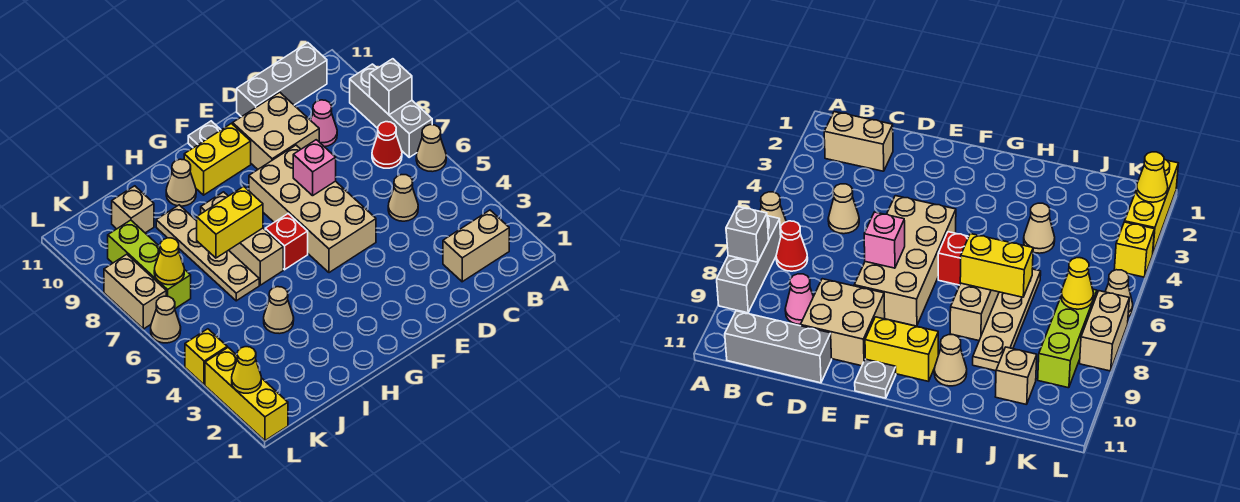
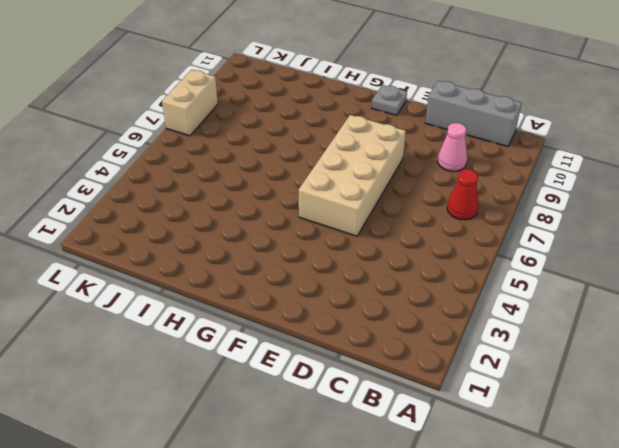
none -> tan 1x1 cone [416,125,446,172]
none -> grey 1x3 brick [350,64,432,157]
none -> tan 1x2 brick [443,210,509,282]

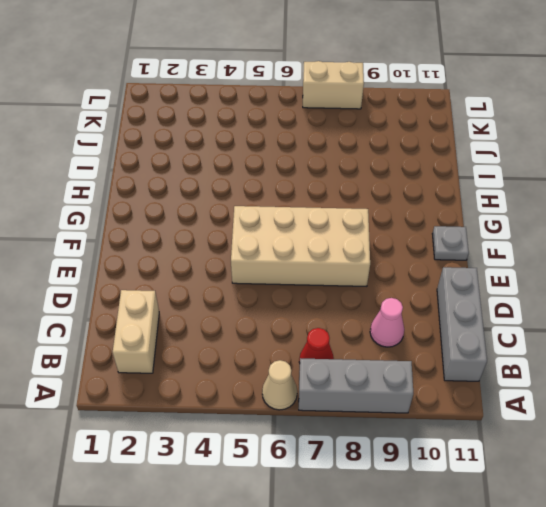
none -> tan 1x1 cone [388,175,418,221]
none -> tan 2x2 brick [233,92,319,169]
none -> yellow 1x2 brick [184,124,251,195]

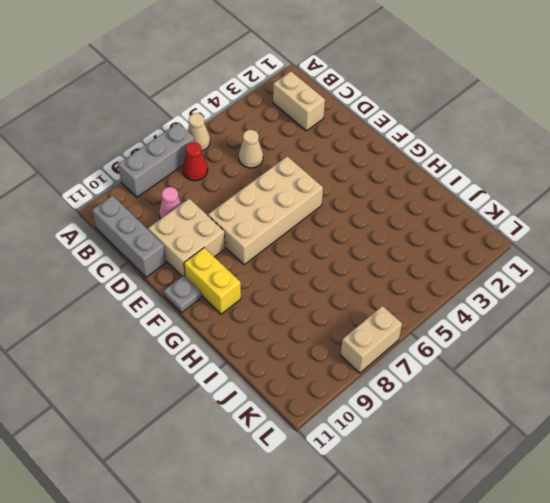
none -> red 1x1 brick [265,214,308,270]
none -> tan 1x3 brick [201,192,283,285]
none -> tan 1x1 cone [166,159,196,206]

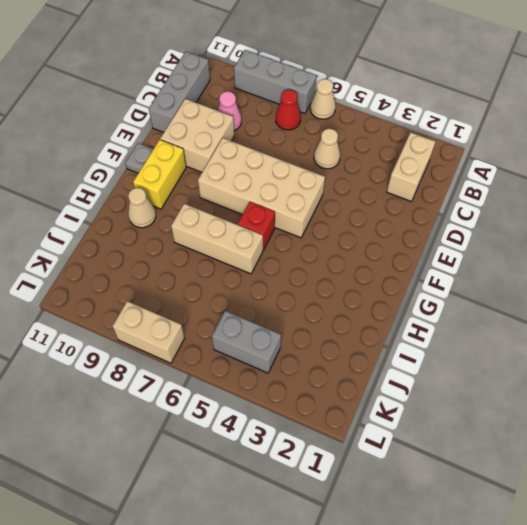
grey 1x2 brick [212,311,281,373] -> none
none -> tan 1x1 cone [264,287,294,334]
none -> tan 1x4 plate [156,205,259,301]
none -> tan 1x1 brick [112,186,154,233]

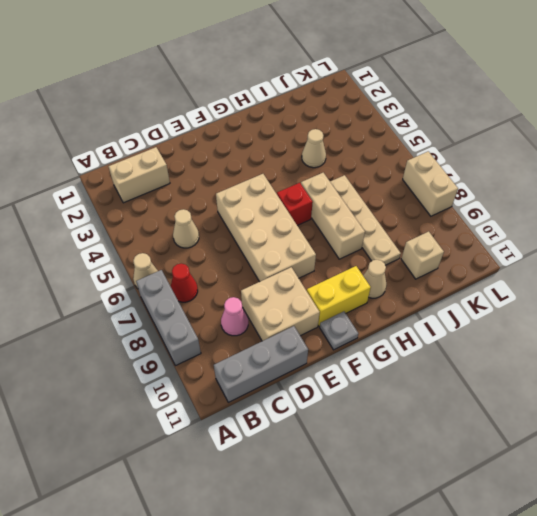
none -> lime 1x3 brick [108,220,191,309]
none -> yellow 1x3 brick [205,348,288,441]
none -> yellow 1x1 brick [185,329,227,385]

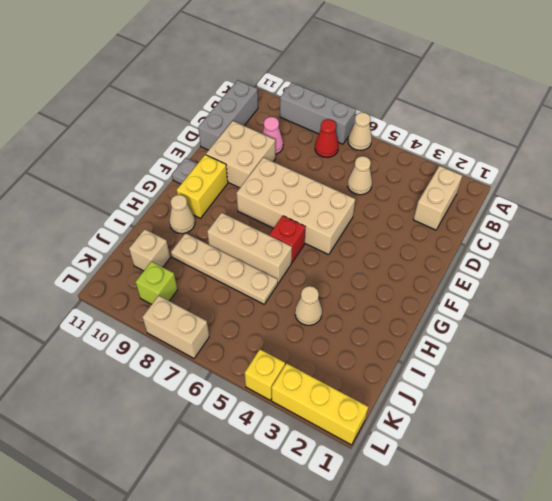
lime 1x1 brick [136,261,177,304] -> lime 1x3 brick [108,220,191,309]
none -> tan 1x1 cone [151,296,181,343]
none -> grey 1x1 brick [370,59,412,115]
none -> pink 1x1 brick [293,140,336,196]

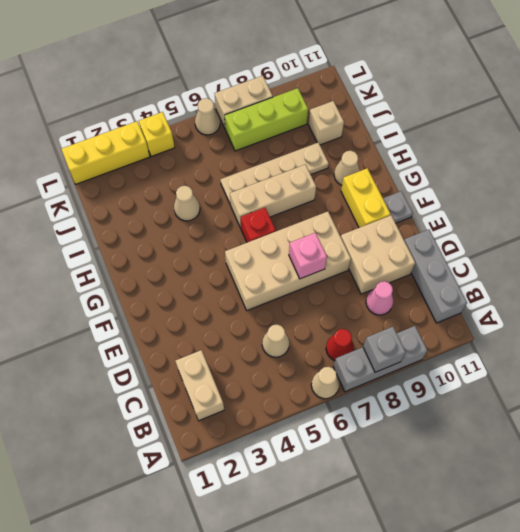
none -> yellow 1x2 brick [197,186,263,258]
none -> yellow 1x1 cone [154,238,184,285]
none -> yellow 1x1 cone [232,347,261,393]

